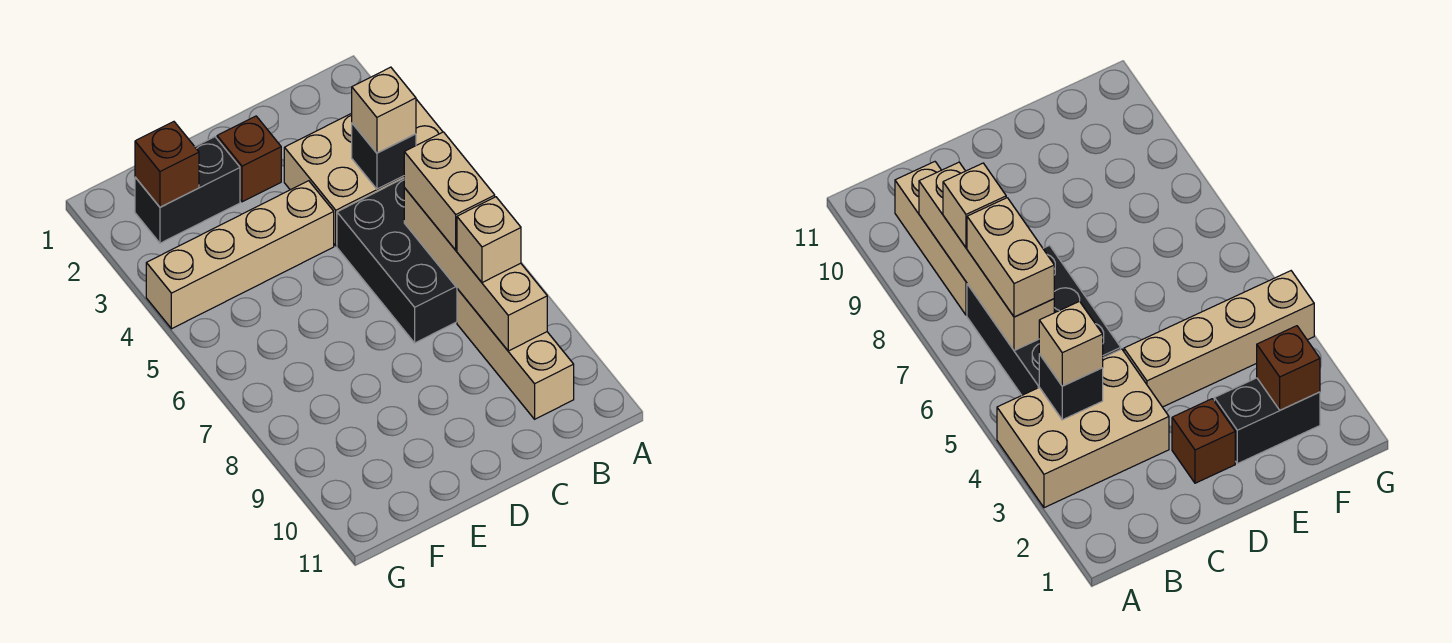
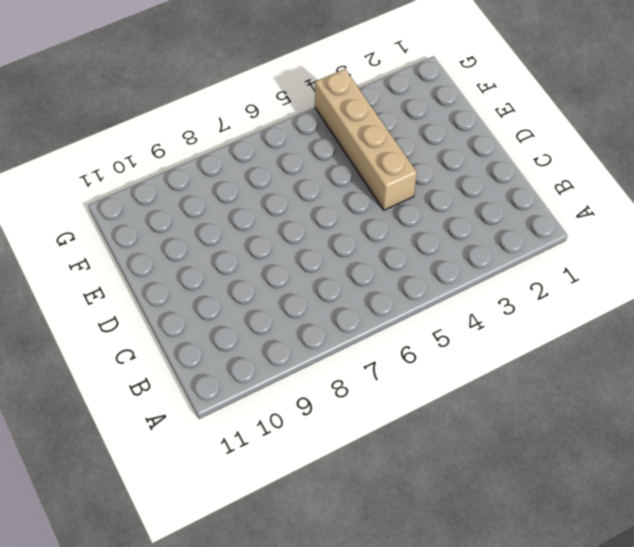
none -> tan 2x3 brick [284,99,443,246]
none -> black 2x3 brick [337,178,457,343]
none -> tan 1x3 brick [457,289,574,419]

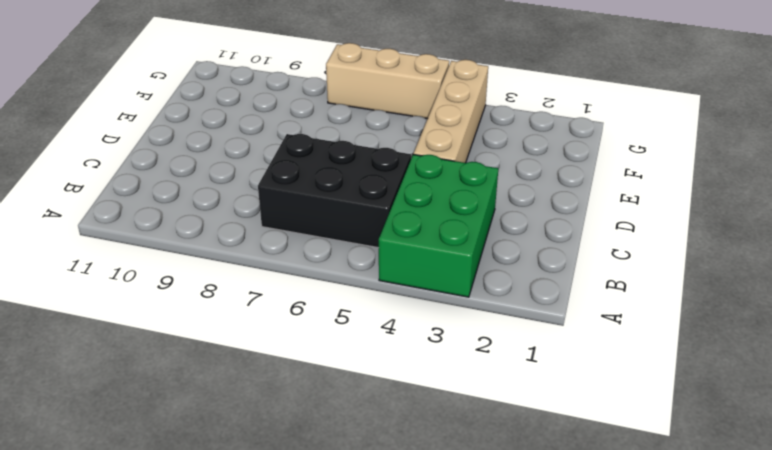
green 2x3 brick [379,154,498,297] -> tan 2x3 brick [284,99,443,246]
tan 1x3 brick [326,43,449,119] -> tan 1x3 brick moved to [457,289,574,419]
none -> brown 1x1 brick [217,116,281,202]
none -> black 1x2 brick [135,137,240,243]
none -> black 1x1 brick [352,123,416,189]

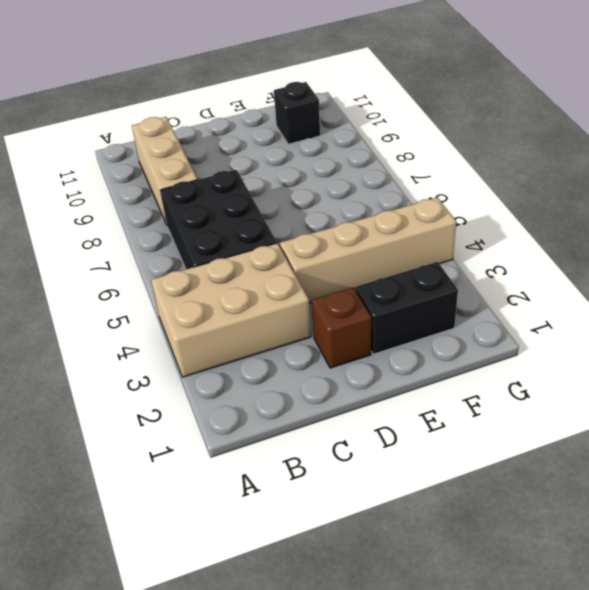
black 1x1 brick [274,82,320,144] -> black 1x1 brick moved to [352,123,416,189]
none -> tan 1x4 brick [404,188,547,351]
none -> brown 1x1 brick [135,122,199,207]
none -> tan 1x1 brick [352,67,416,153]

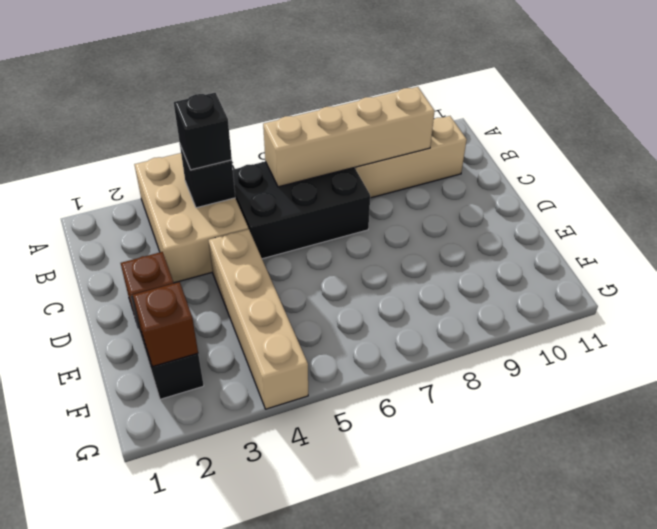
black 1x1 brick [174,93,232,170] -> tan 1x1 brick [352,67,416,153]
none -> tan 1x2 brick [404,132,495,250]
none -> tan 1x1 brick [457,197,521,283]

